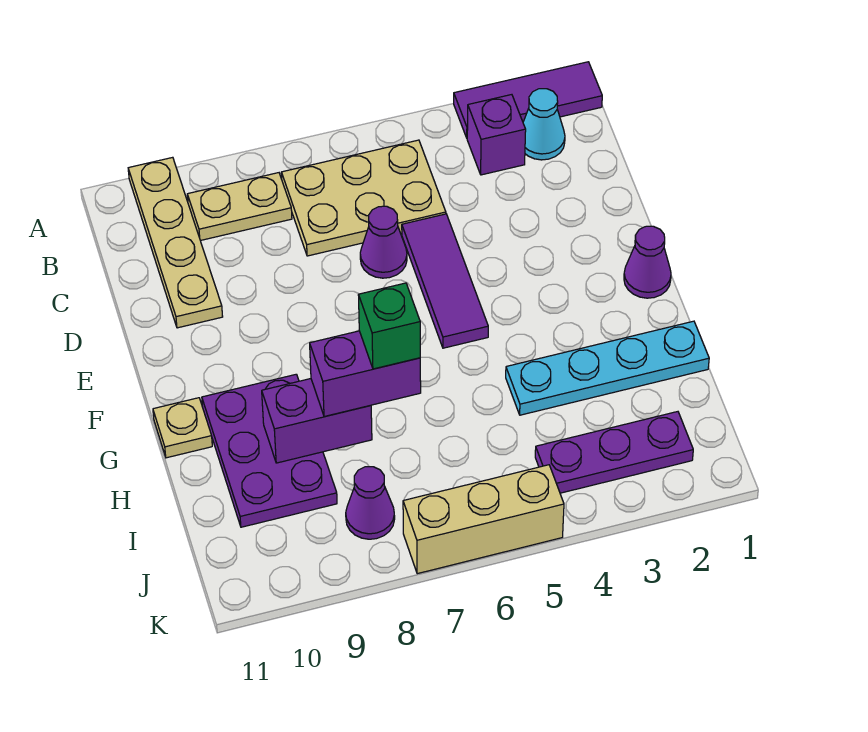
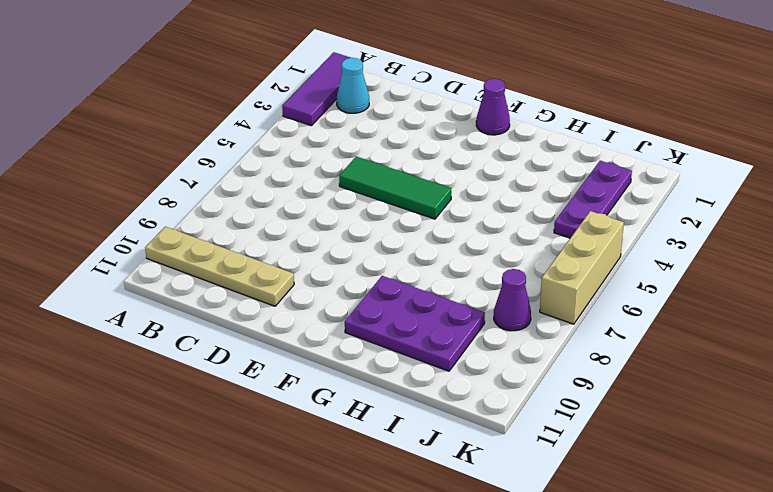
green 1x3 tile [339,156,451,219] -> purple 1x3 tile [402,214,488,348]
none -> purple 1x1 brick [467,95,526,175]
none -> tan 2x3 plate [281,140,446,256]
none -> tan 1x2 plate [187,173,292,241]

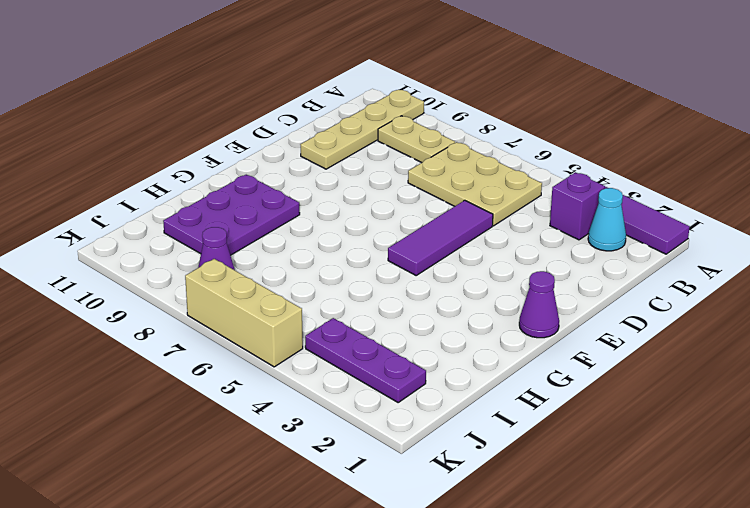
none -> purple 1x1 cone [360,206,407,278]
none -> tan 1x1 plate [153,398,212,458]
none -> cyan 1x4 plate [506,321,709,415]

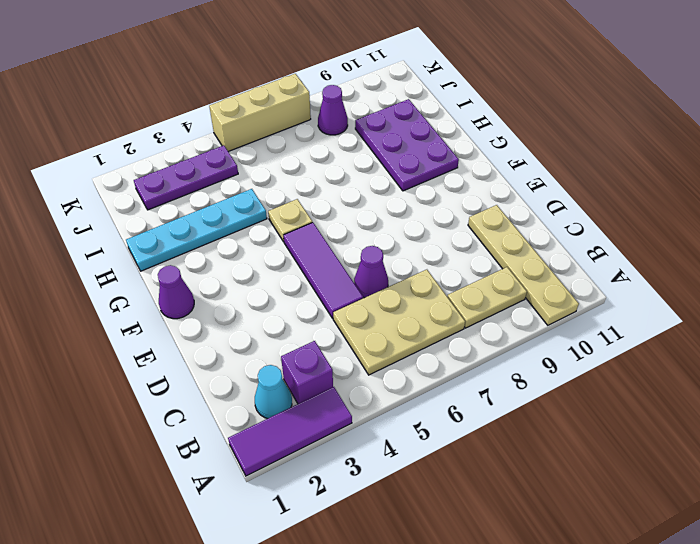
tan 1x1 plate [268,199,312,242] -> tan 1x1 plate moved to [153,398,212,458]
none -> purple 1x2 brick [262,379,372,463]
none -> purple 1x2 brick [310,331,421,417]
none -> green 1x1 brick [358,283,420,369]

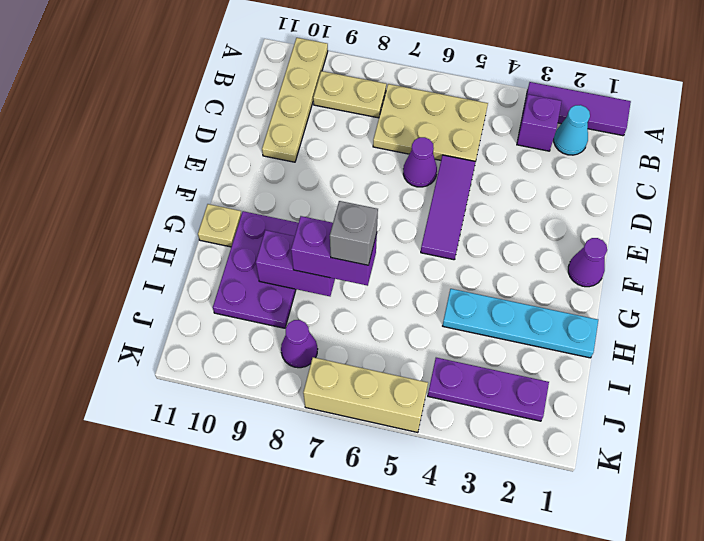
grey 1x1 brick [330,201,378,265] -> green 1x1 brick [358,283,420,369]

